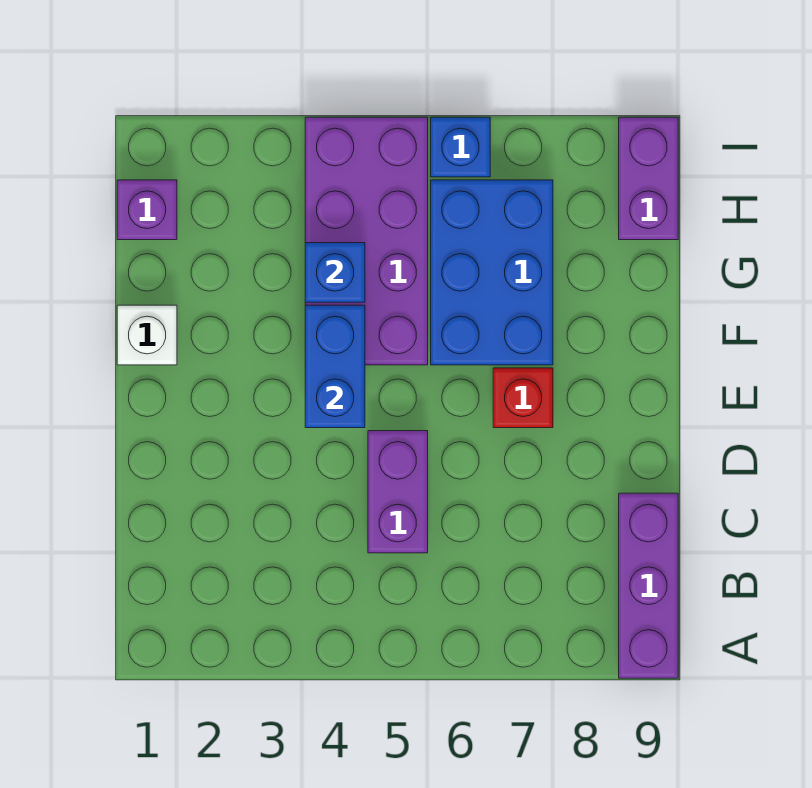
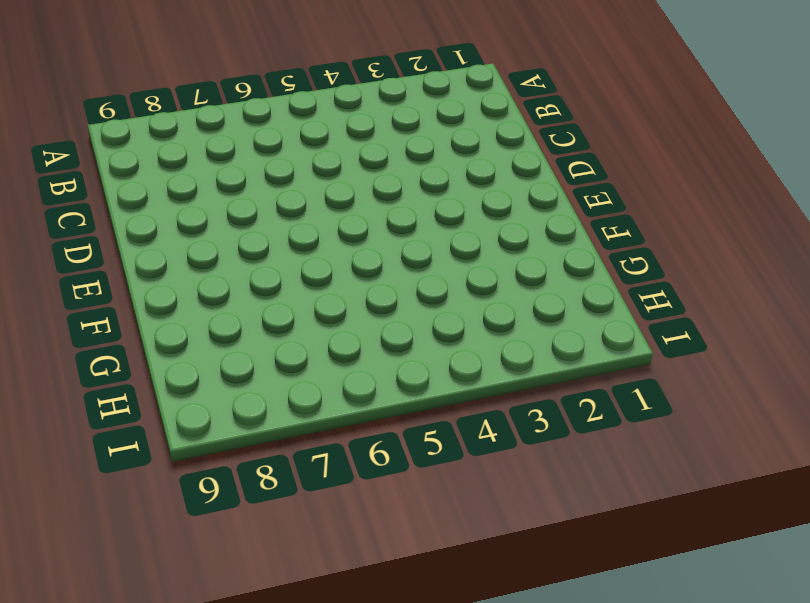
none -> purple 1x3 brick [619,493,678,678]
none -> purple 1x2 brick [368,431,428,553]

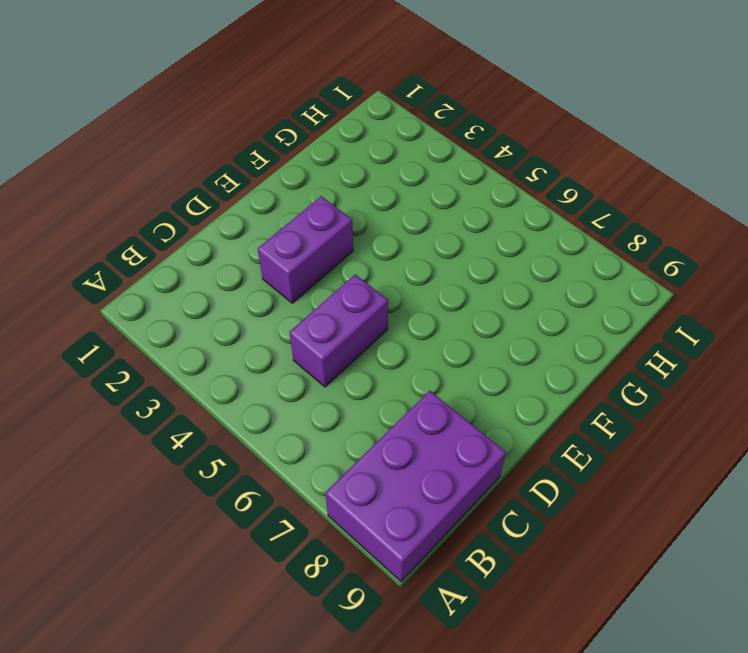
purple 2x3 brick [325,391,506,581] -> purple 1x3 brick [619,493,678,678]
purple 1x2 brick [258,196,353,303] -> purple 1x2 brick moved to [619,117,678,240]
none -> red 1x1 brick [493,368,553,428]
none -> white 1x1 brick [117,305,177,365]

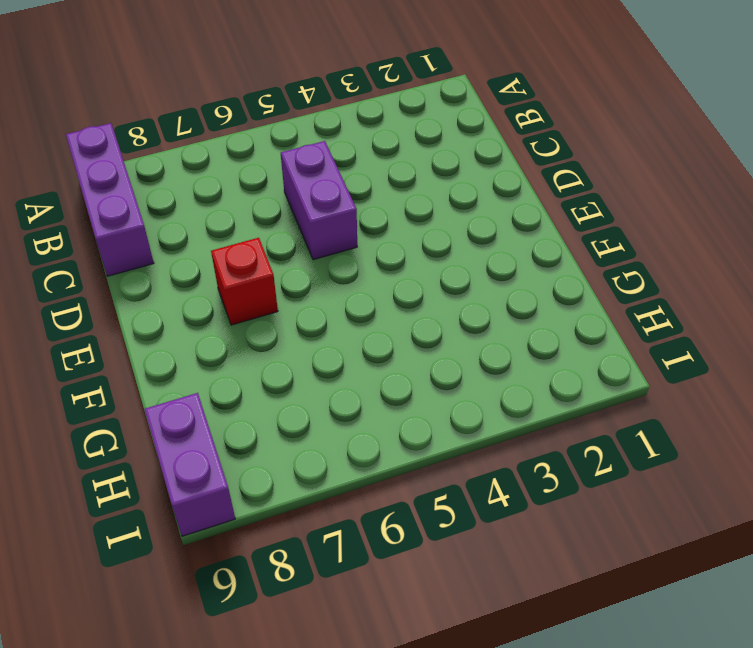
none -> white 1x1 brick [117,305,177,365]
none -> purple 2x4 brick [305,117,428,365]

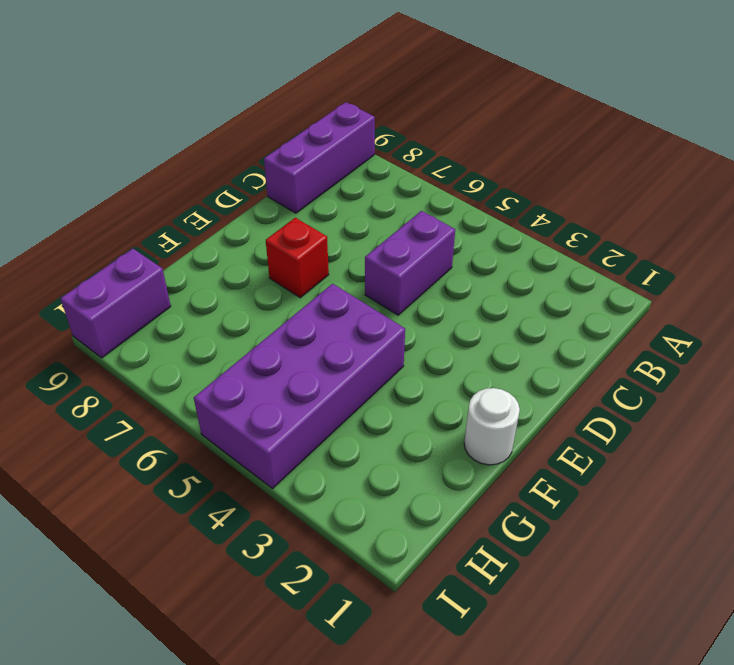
white 1x1 round brick [464,388,520,465] -> white 1x1 brick [117,305,177,365]
none -> blue 2x3 brick [431,180,553,365]
none -> purple 1x1 brick [117,180,177,240]

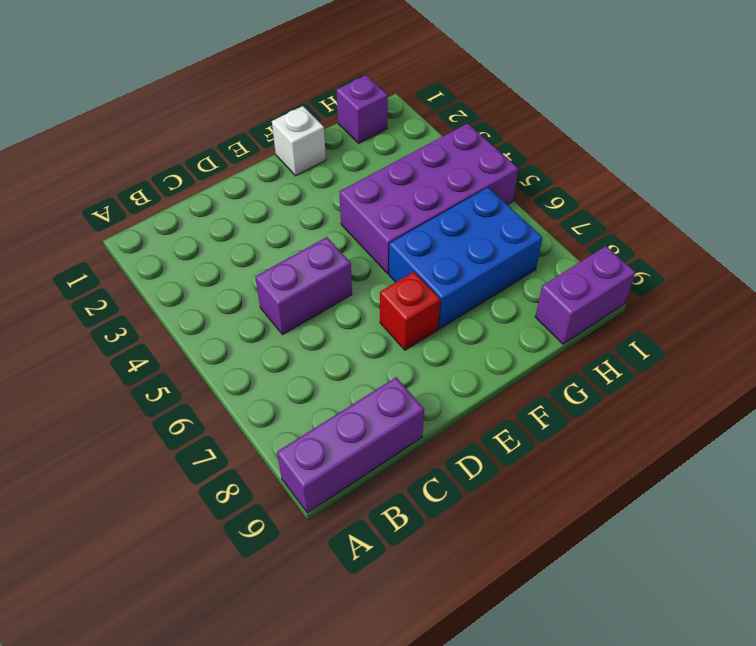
none -> blue 1x1 brick [431,117,490,177]
none -> blue 1x2 brick [305,305,365,428]

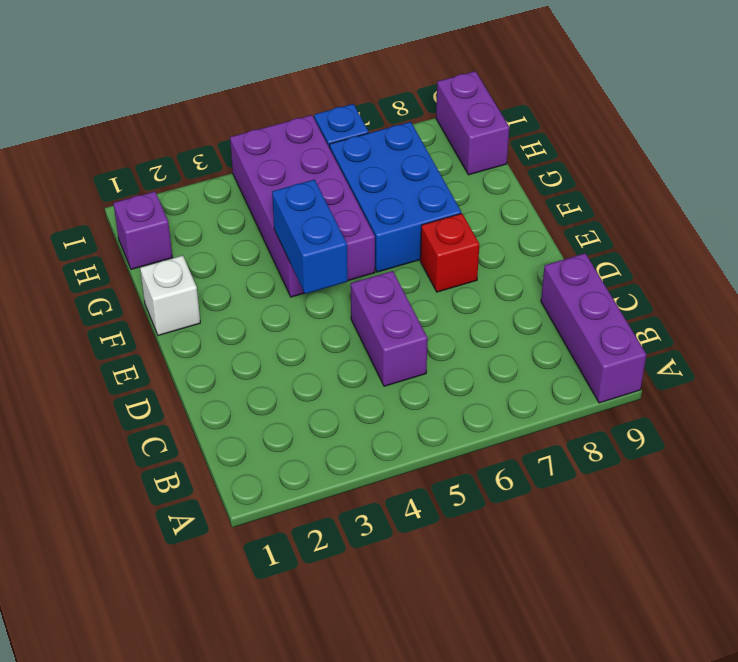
none -> blue 1x1 brick [305,243,365,302]

